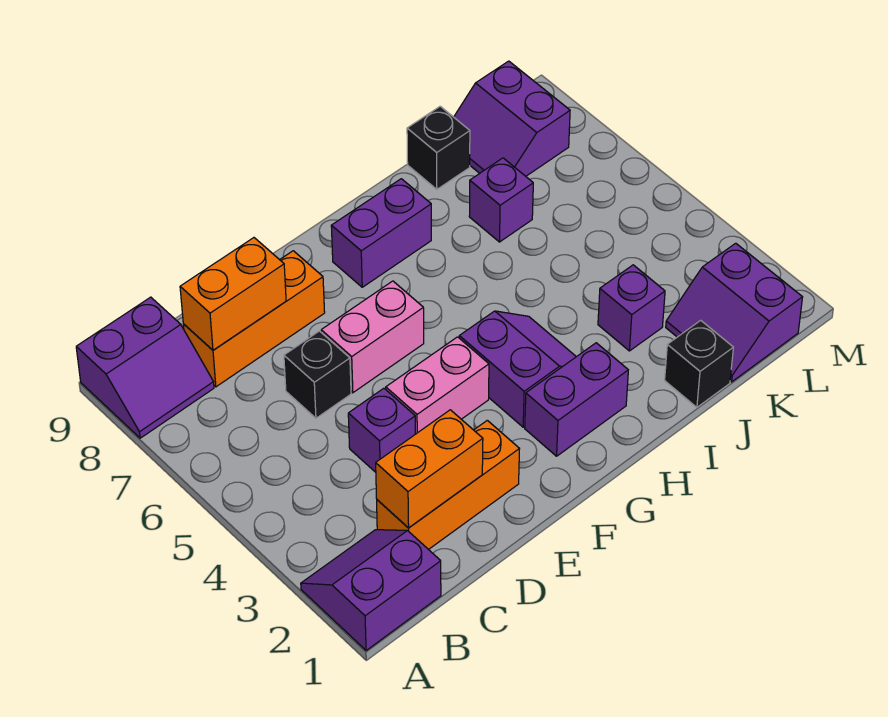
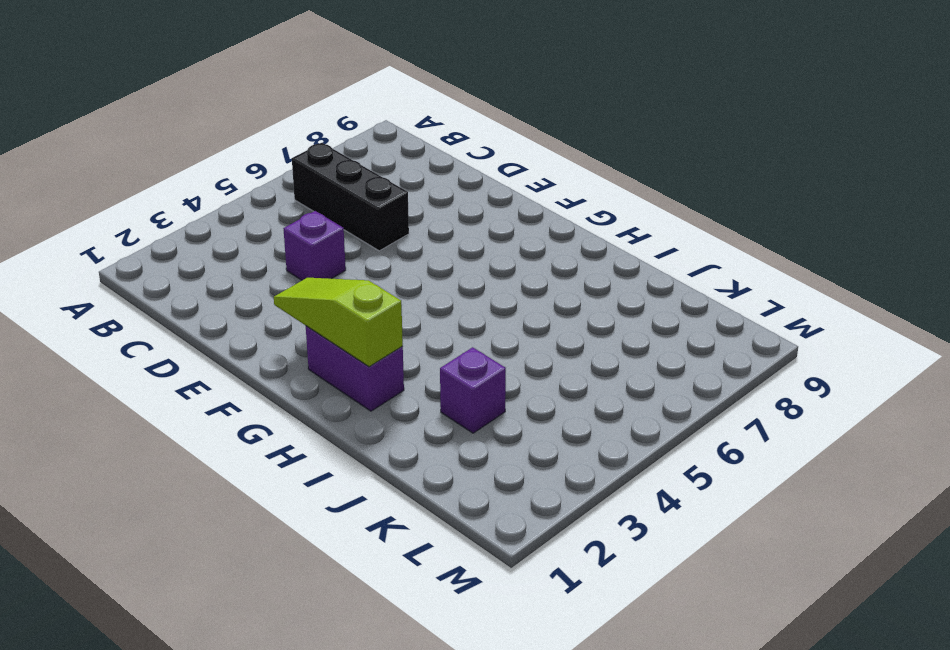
black 1x3 brick [292,143,409,251] -> black 1x1 brick [284,331,351,418]
lime 1x3 slope [274,278,403,367] -> none
none -> purple 2x2 slope [301,530,441,651]
none -> purple 2x2 slope [76,297,214,438]
none -> orange 1x3 brick [377,420,519,550]

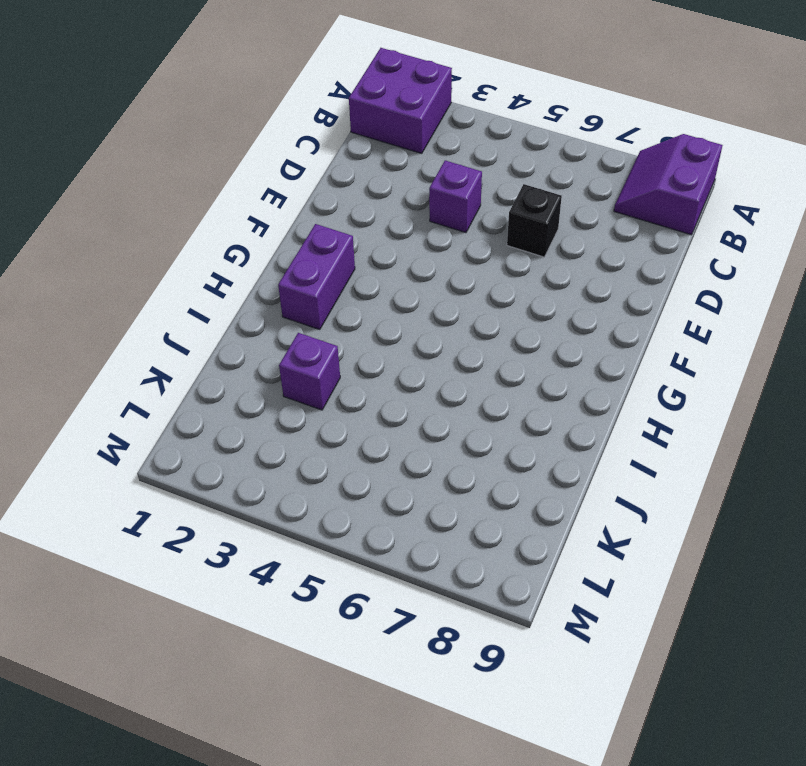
purple 2x2 brick [349,48,452,153] -> purple 2x2 slope [301,530,441,651]
none -> orange 1x3 brick [377,420,519,550]
none -> orange 1x3 brick [183,251,325,387]
none -> pink 1x2 brick [386,337,489,434]

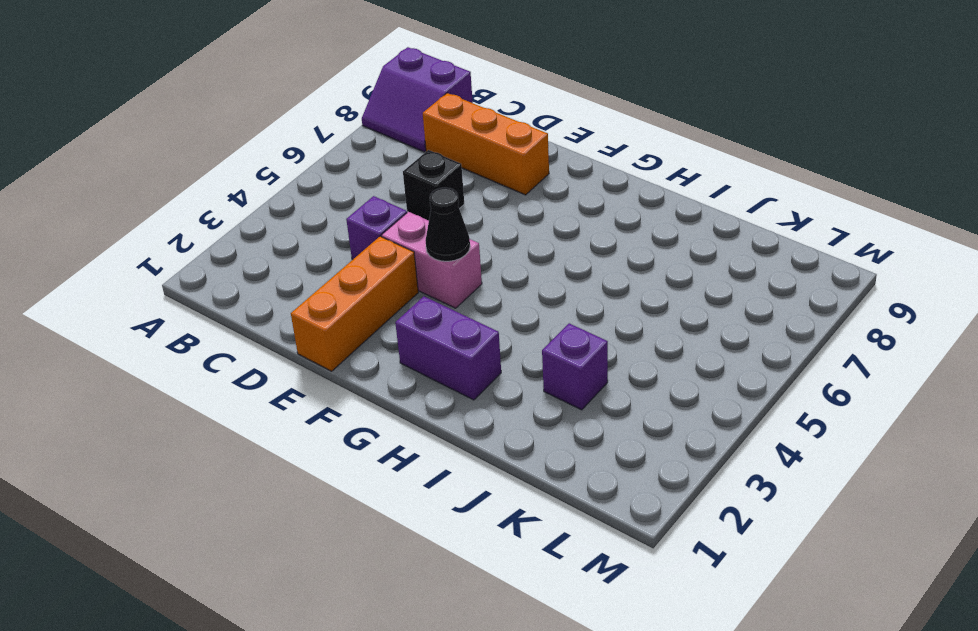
orange 1x3 brick [291,236,418,371] -> orange 1x3 brick turned to [377,420,519,550]
black 1x1 cone [425,188,470,261] -> none
none -> purple 2x2 slope [301,530,441,651]
none -> pink 1x2 brick [321,281,424,393]
none -> purple 2x2 slope [459,311,576,427]

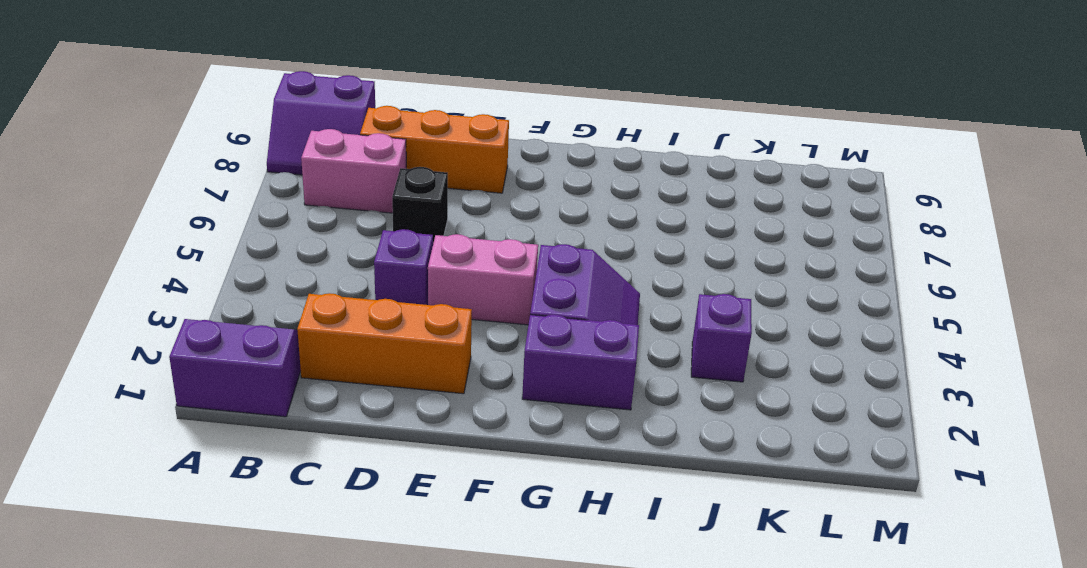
pink 1x2 brick [301,129,406,213] -> pink 1x2 brick moved to [321,281,424,393]
none -> purple 1x2 brick [331,179,431,287]
none -> black 1x1 brick [665,320,733,407]
none -> purple 1x1 brick [469,158,533,242]

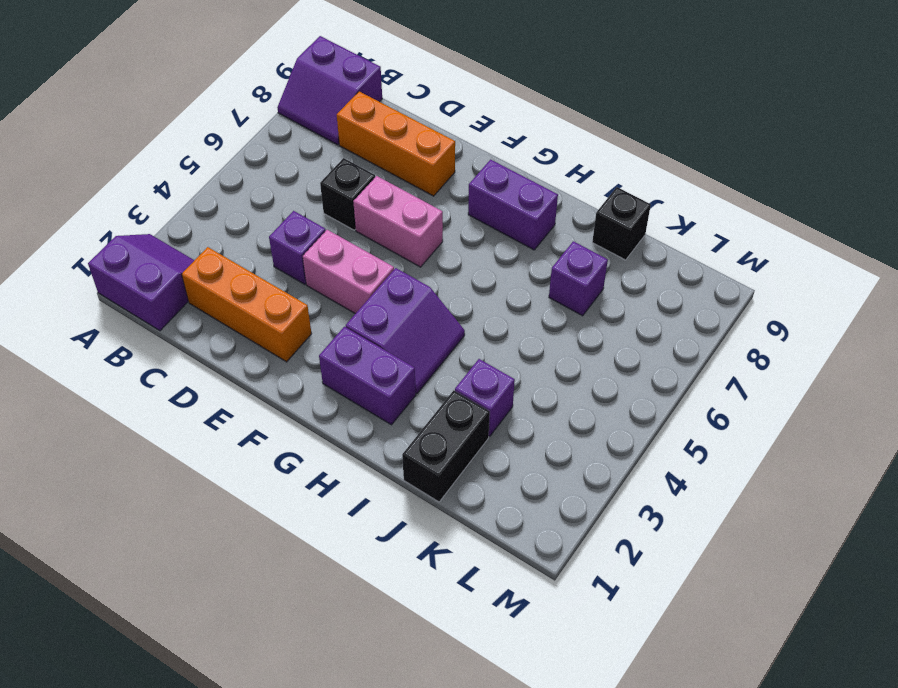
black 1x2 brick [402,390,490,502] -> black 1x1 brick [665,320,733,407]
none -> purple 2x2 slope [666,243,803,382]
none -> purple 2x2 slope [454,61,570,176]
none -> orange 1x2 brick [376,410,483,528]

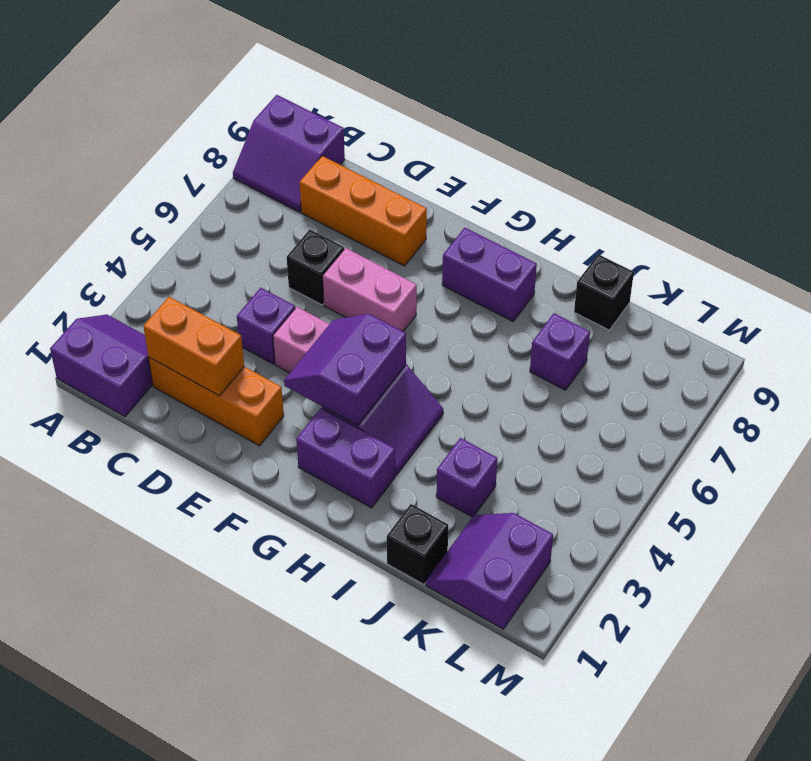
purple 2x2 slope [284,314,406,426] -> purple 2x2 slope moved to [454,61,570,176]
none -> orange 1x2 brick [180,238,286,350]

